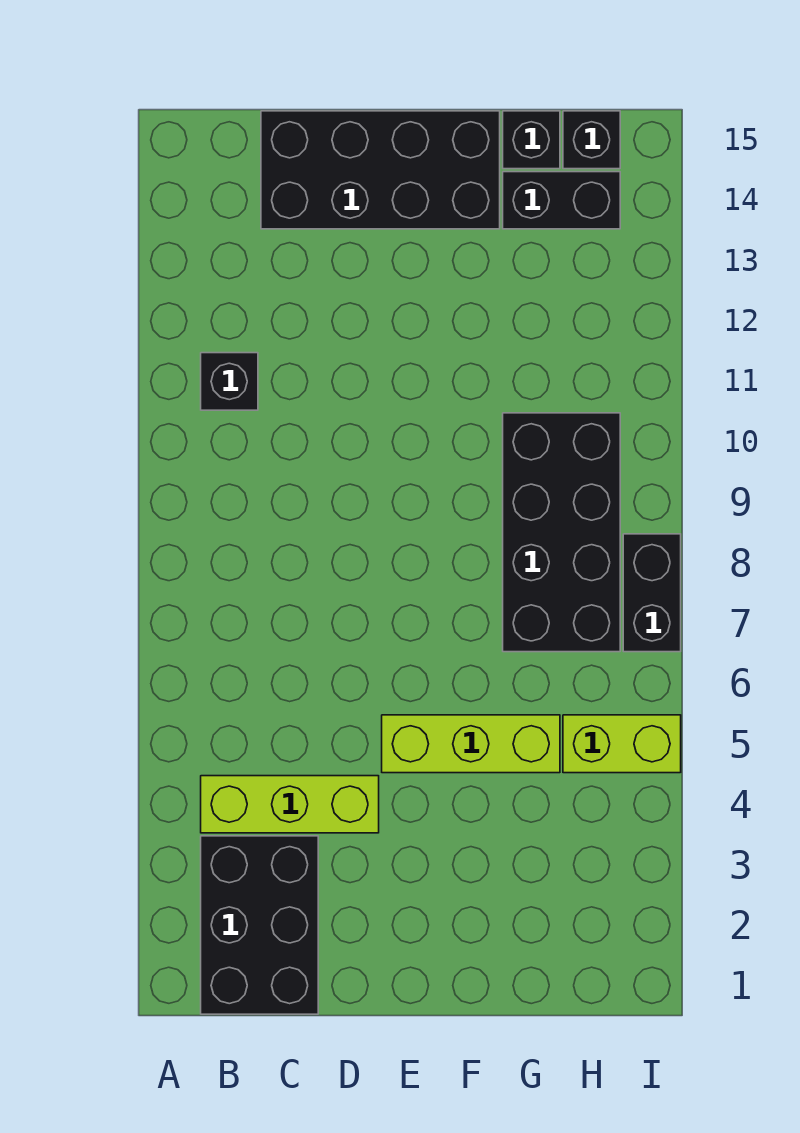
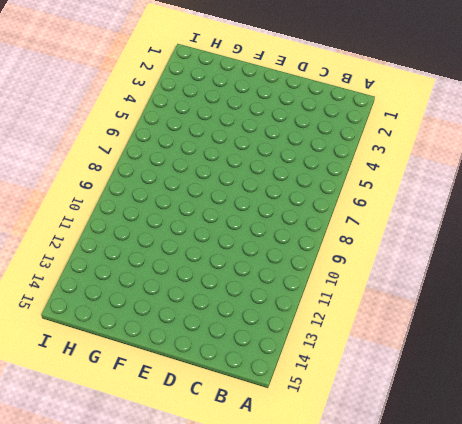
none -> black 2x3 brick [201,836,318,1014]
none -> lime 1x3 brick [201,776,379,833]

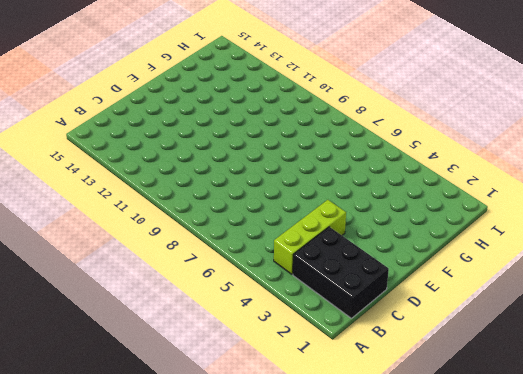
none -> black 1x1 brick [201,353,258,410]
none -> black 2x4 brick [261,111,500,229]

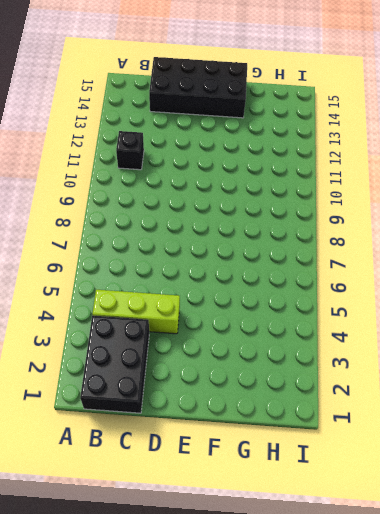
none -> lime 1x3 brick [382,715,560,773]
none -> black 2x4 brick [503,413,620,652]

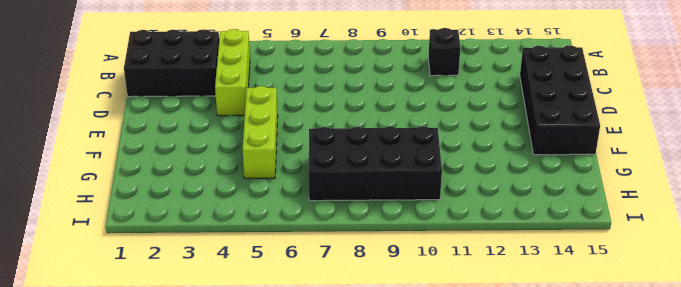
none -> black 1x2 brick [503,172,620,229]
none -> black 1x1 brick [503,111,560,169]

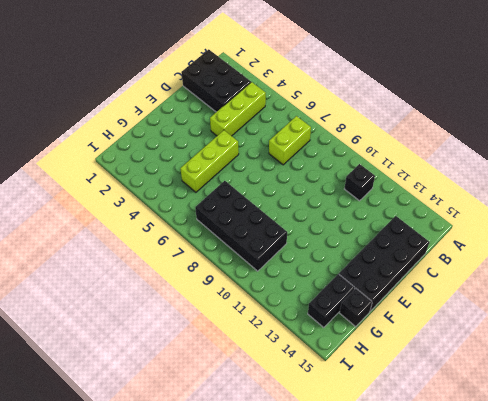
lime 1x2 brick [269,116,311,165] -> lime 1x2 brick moved to [563,715,681,773]
none -> black 1x1 brick [563,111,620,169]
none -> black 1x2 brick [623,534,681,652]

